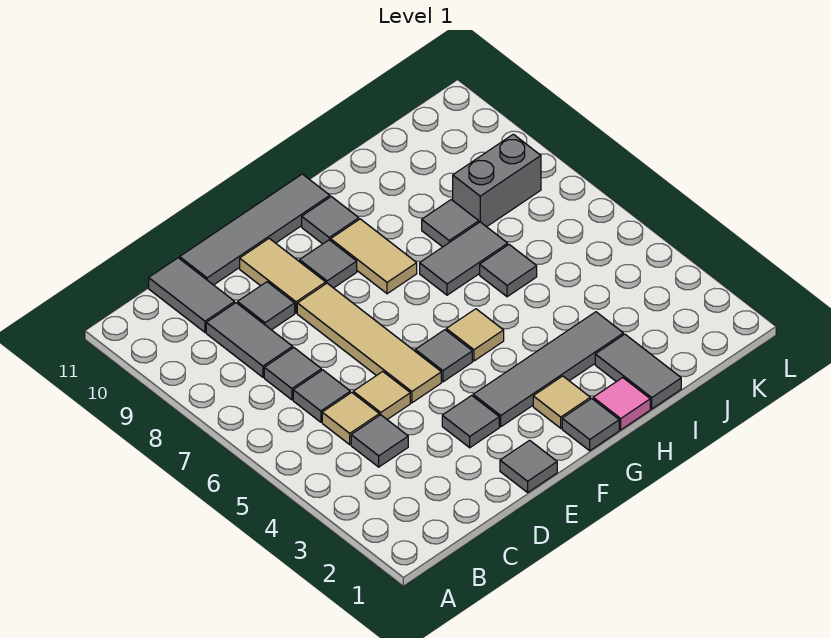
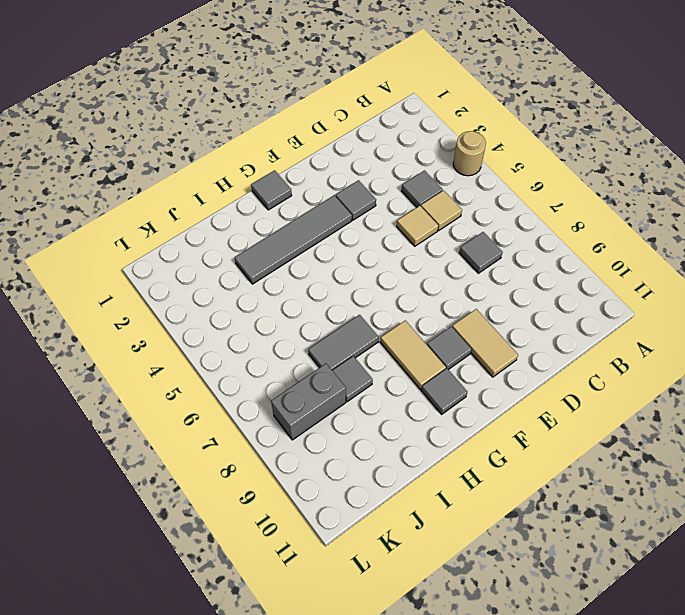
tan 1x1 round brick [453,131,486,176] -> none
none -> grey 1x1 tile [293,370,350,422]
none -> grey 1x2 tile [206,303,293,377]
none -> grey 1x2 tile [149,258,235,332]

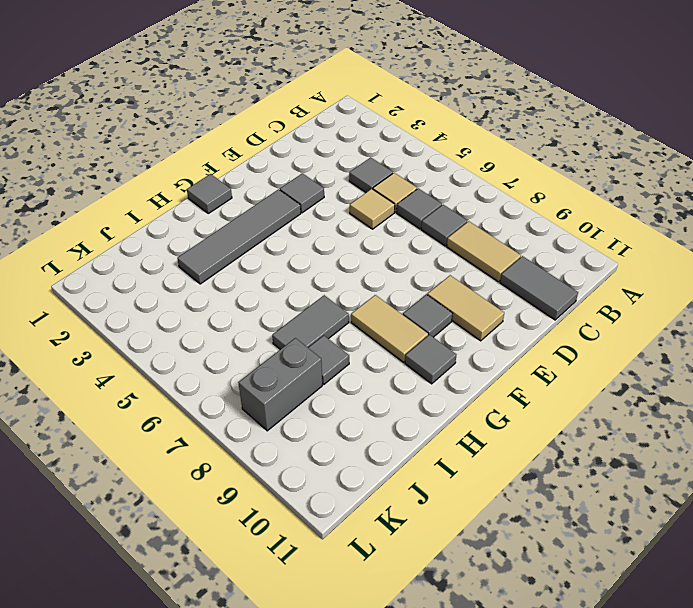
tan 1x2 tile [447,221,521,282] -> grey 1x2 tile [206,303,293,377]
none -> grey 1x1 tile [238,282,295,330]
none -> grey 1x4 tile [180,174,330,285]
none -> grey 1x1 tile [500,440,557,492]

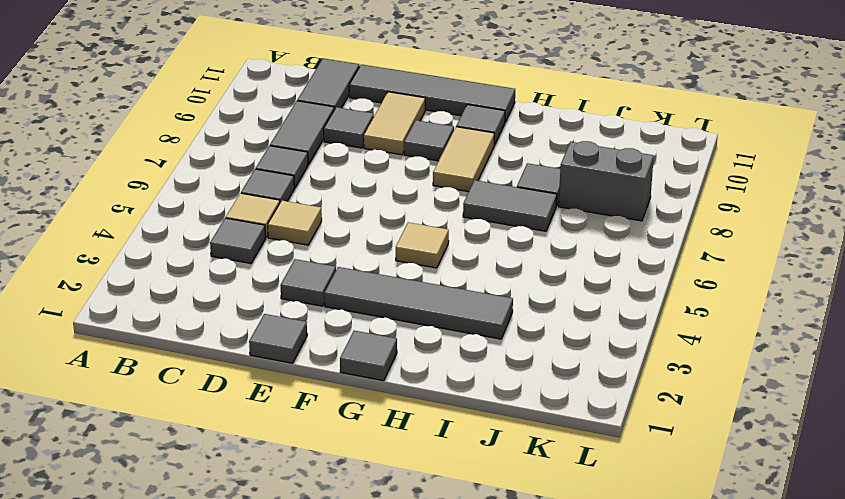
none -> tan 1x4 tile [297,283,441,403]
none -> grey 1x1 tile [415,330,472,382]
none -> tan 1x1 tile [533,376,590,428]

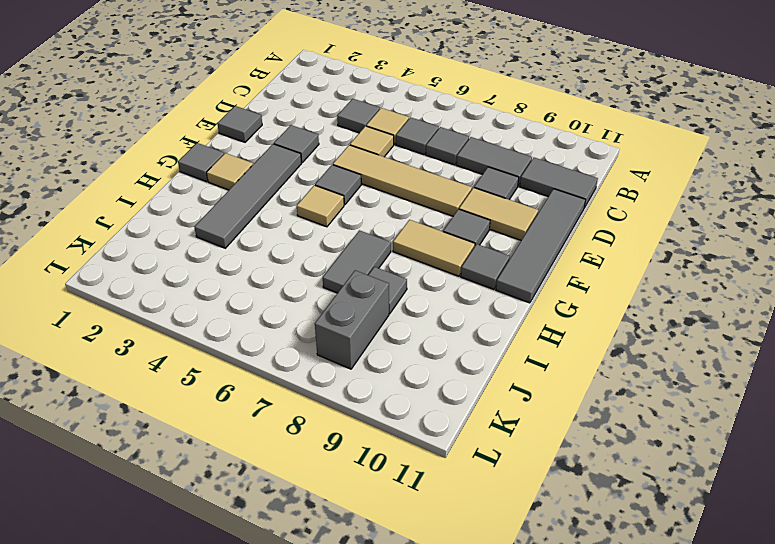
none -> pink 1x1 tile [593,378,650,430]
none -> grey 1x2 tile [595,334,681,409]
none -> grey 1x1 tile [480,245,537,297]

